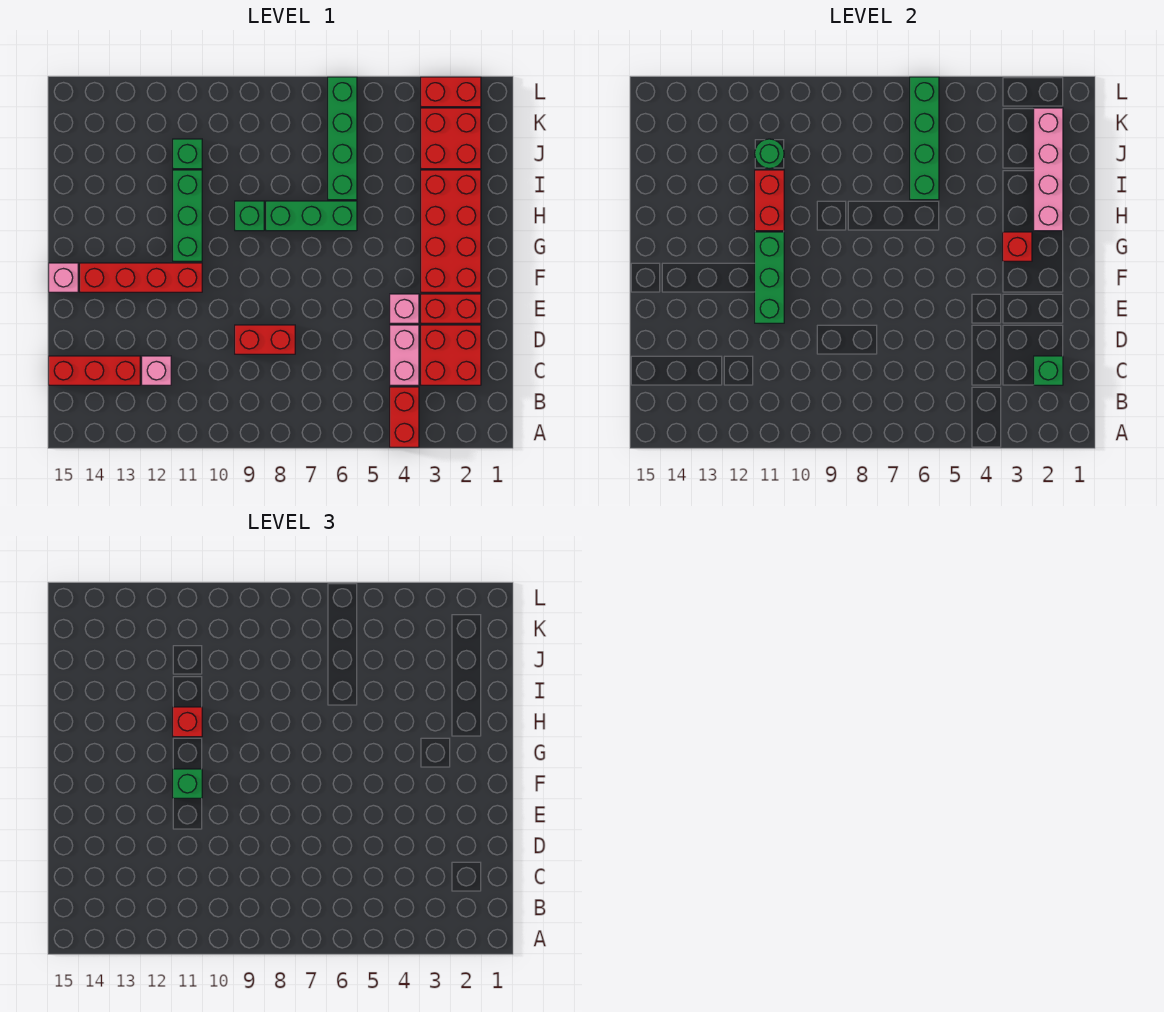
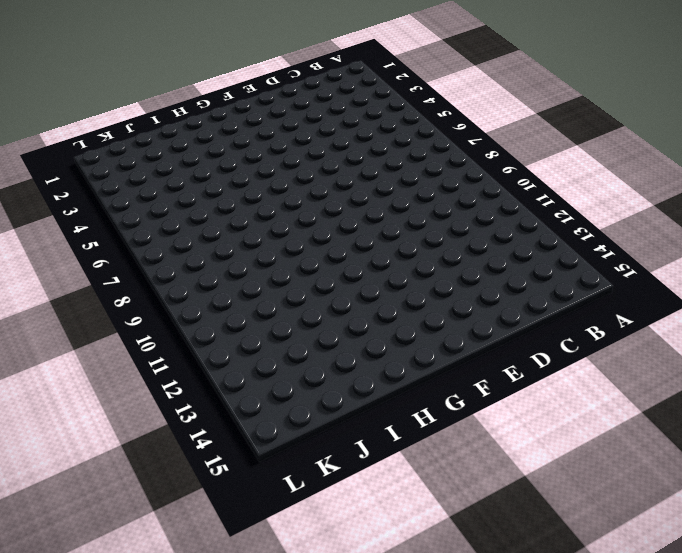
none -> red 1x2 brick [390,387,419,447]
none -> red 2x2 brick [421,325,481,385]
none -> pink 1x2 brick [390,325,419,385]

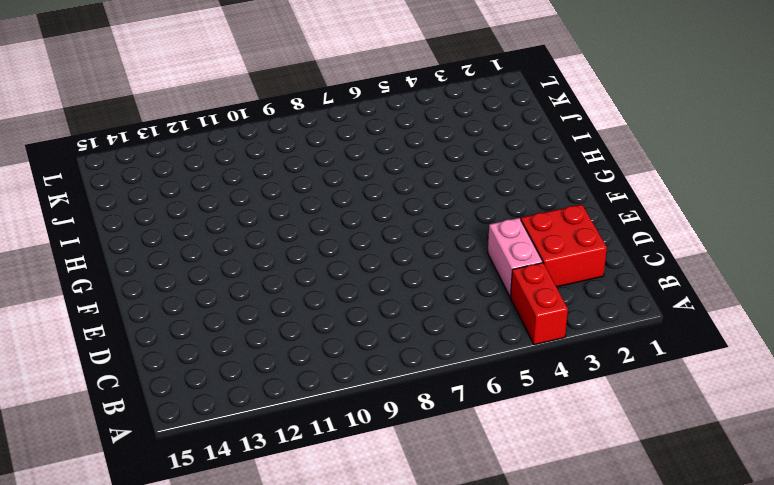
none -> pink 1x1 brick [142,356,171,385]
none -> red 1x3 brick [49,356,140,385]
none -> red 1x2 brick [235,325,295,354]

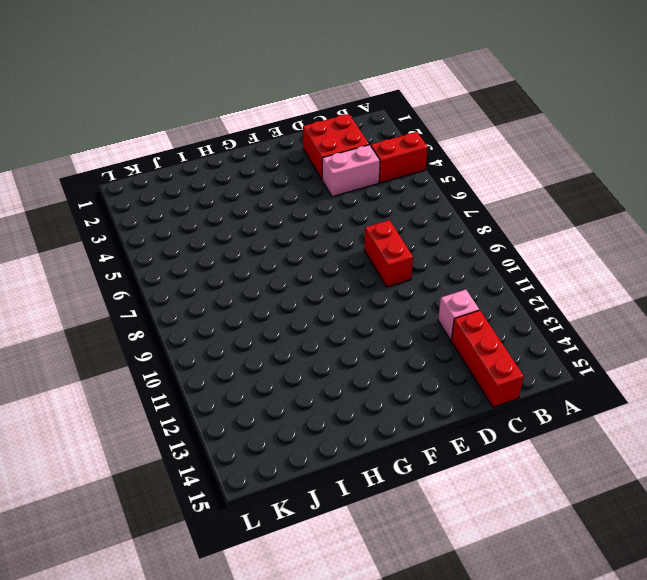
none -> red 1x2 brick [421,294,481,323]
none -> pink 1x1 brick [390,294,419,323]
none -> red 2x4 brick [421,170,481,292]

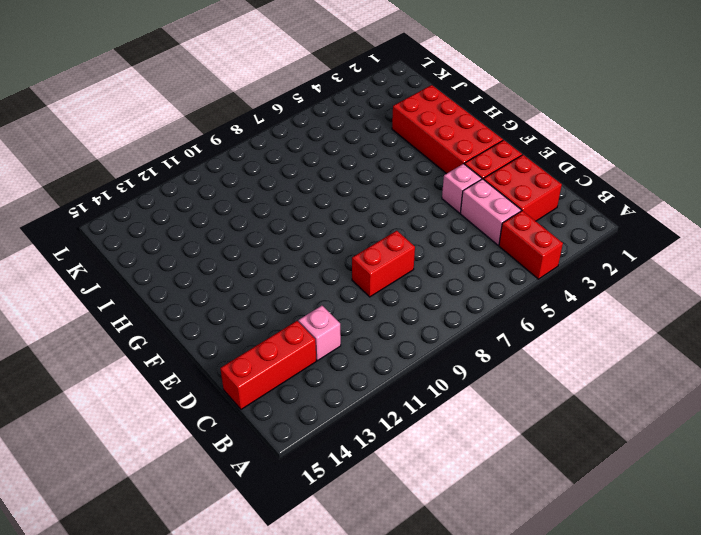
none -> red 1x4 brick [80,263,202,292]
none -> pink 1x1 brick [49,263,78,292]
none -> green 1x3 brick [173,170,202,261]

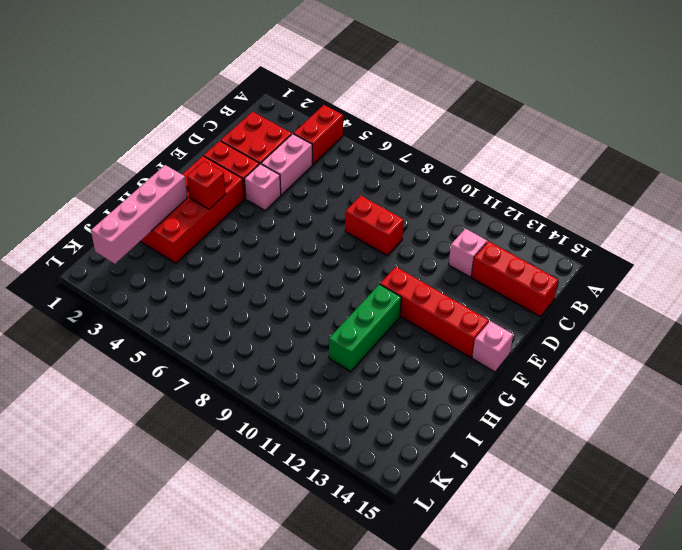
none -> green 1x3 brick [266,201,357,231]
none -> green 1x1 brick [235,201,264,231]
none -> green 1x4 brick [328,77,357,200]

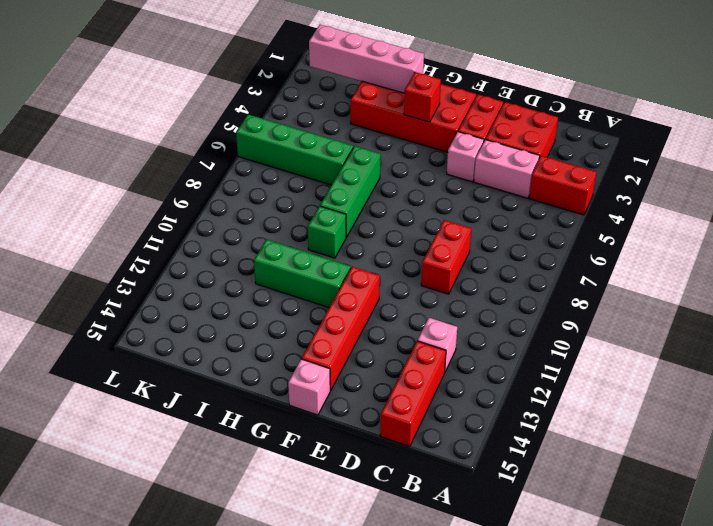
none -> red 2x2 brick [421,108,481,169]
none -> green 1x1 brick [173,139,202,169]
none -> red 1x2 brick [421,77,481,107]

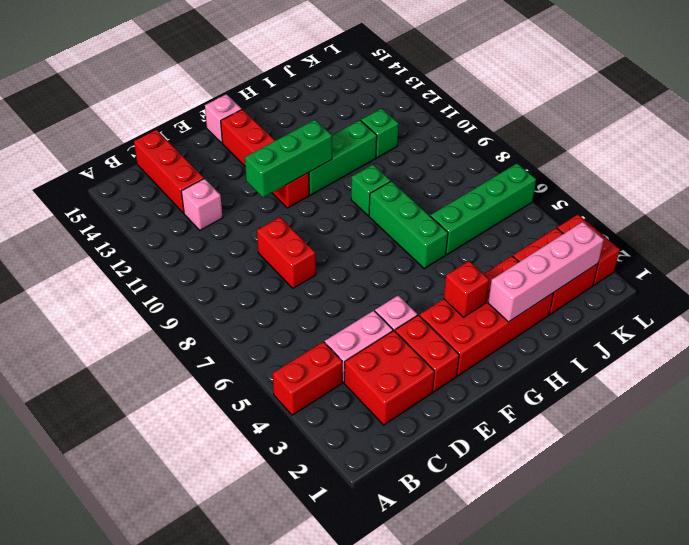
none -> green 1x1 brick [1034,356,1063,385]
none -> red 1x2 brick [755,170,784,231]
none -> green 1x4 brick [910,77,939,200]

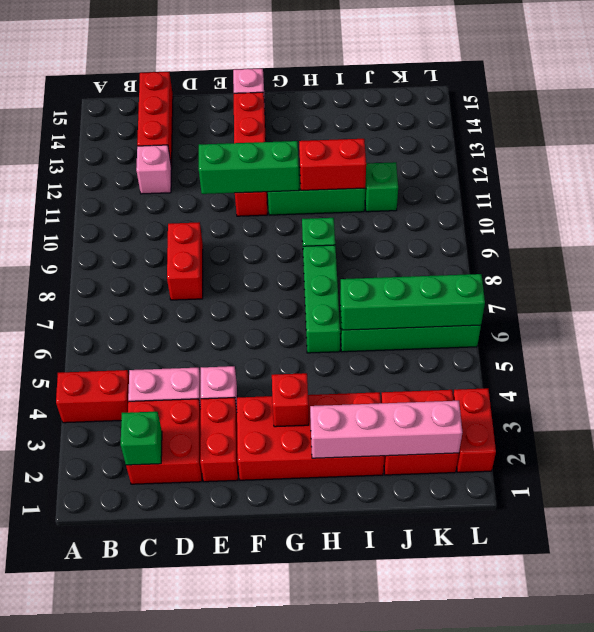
none -> green 1x1 round brick [755,139,784,168]
none -> green 1x1 brick [173,769,202,798]
none -> red 1x1 brick [173,707,202,737]

